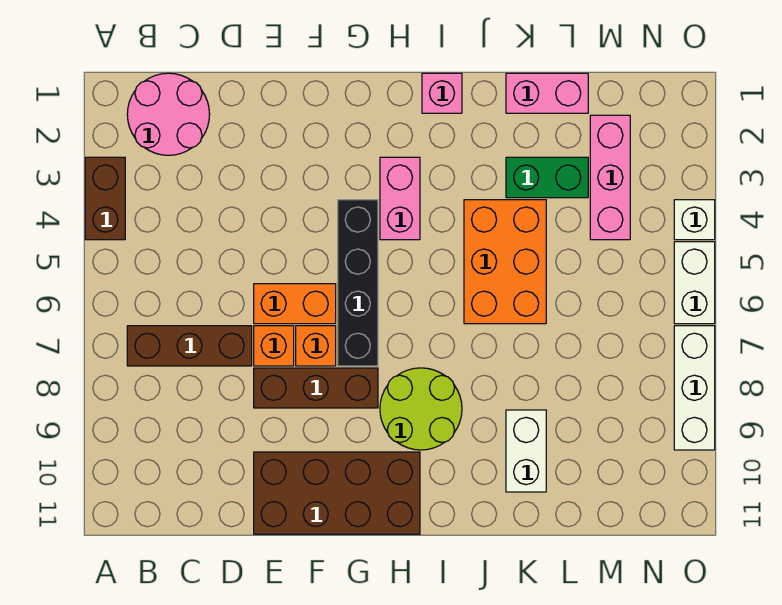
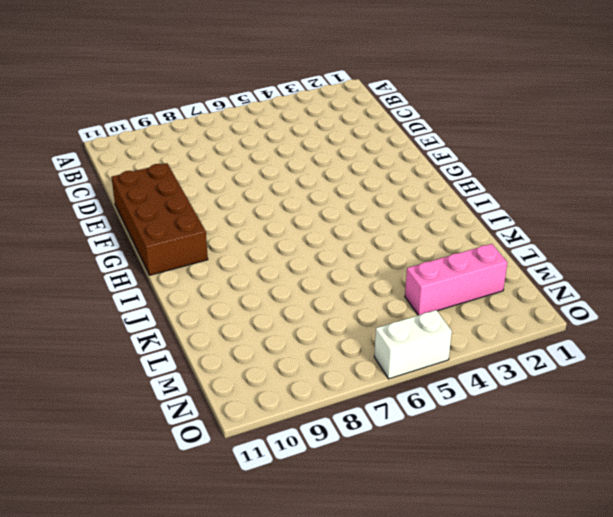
none -> brown 1x2 brick [85,157,125,240]
none -> pink 2x2 round brick [127,73,210,155]
none -> brown 1x3 brick [127,326,252,366]

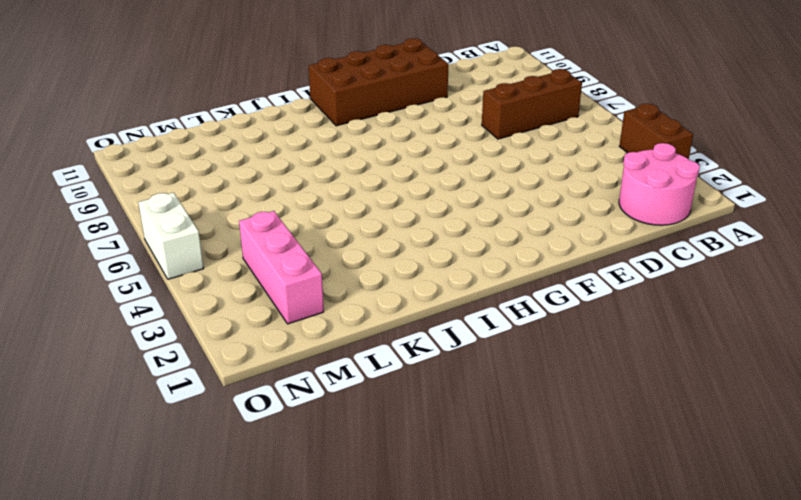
none -> orange 1x2 brick [254,284,336,324]
none -> orange 1x1 brick [254,326,294,366]
none -> brown 1x3 brick [254,368,378,408]

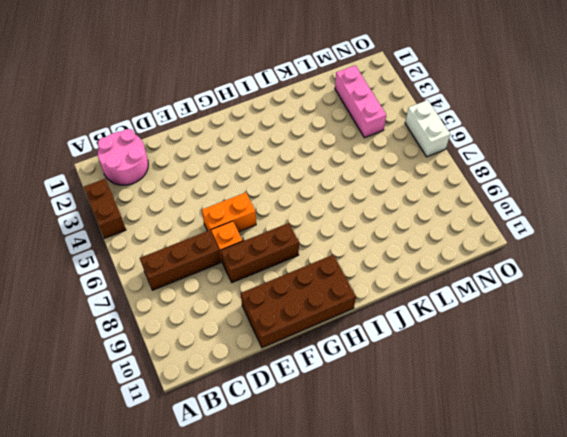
none -> orange 1x1 brick [296,326,336,366]
none -> black 1x4 brick [338,200,378,366]
none -> pink 1x2 brick [380,157,420,240]

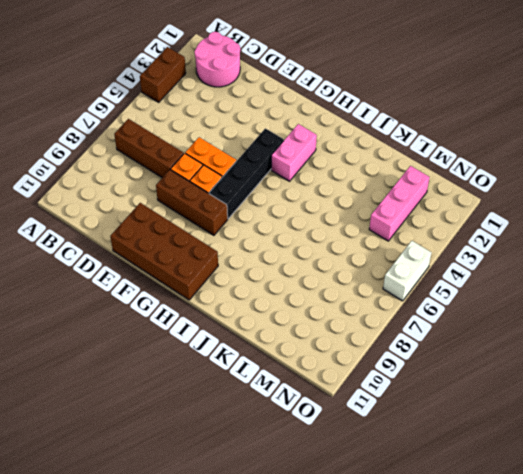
none -> lime 2x2 round brick [380,368,462,450]
none -> pink 1x1 brick [422,73,462,113]
none -> orange 2x3 brick [464,200,546,324]

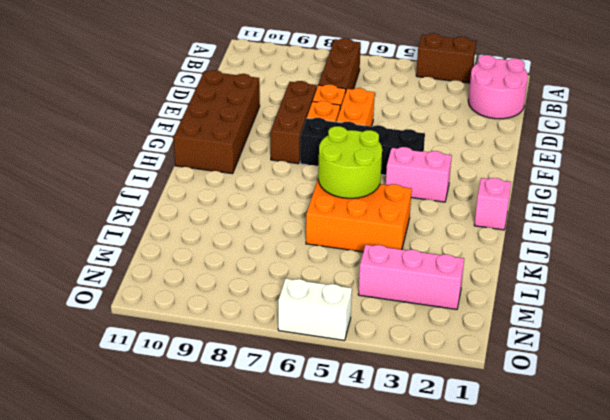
lime 2x2 round brick [318,126,382,198] -> lime 2x2 round brick moved to [380,368,462,450]
none -> pink 1x2 brick [506,73,588,113]
none -> green 1x2 brick [506,157,588,198]
none -> white 1x2 brick [506,410,546,492]

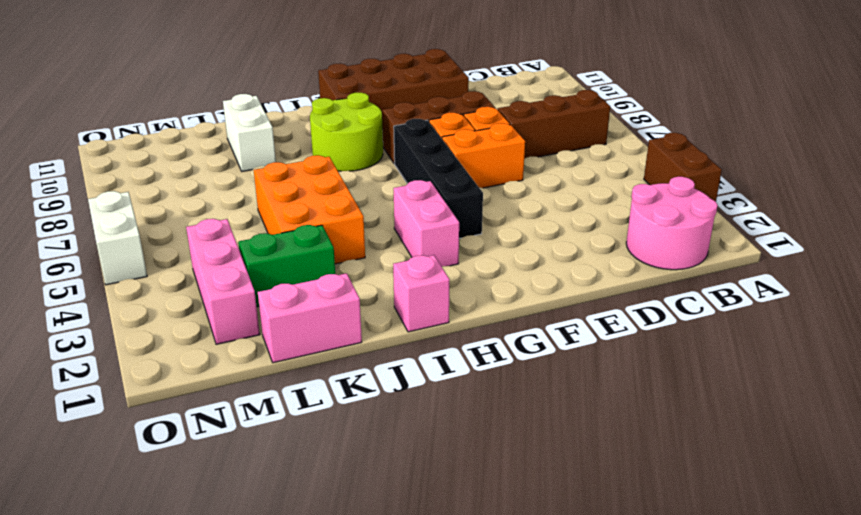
none -> white 1x1 brick [674,200,715,240]
none -> white 1x3 brick [674,326,715,450]

